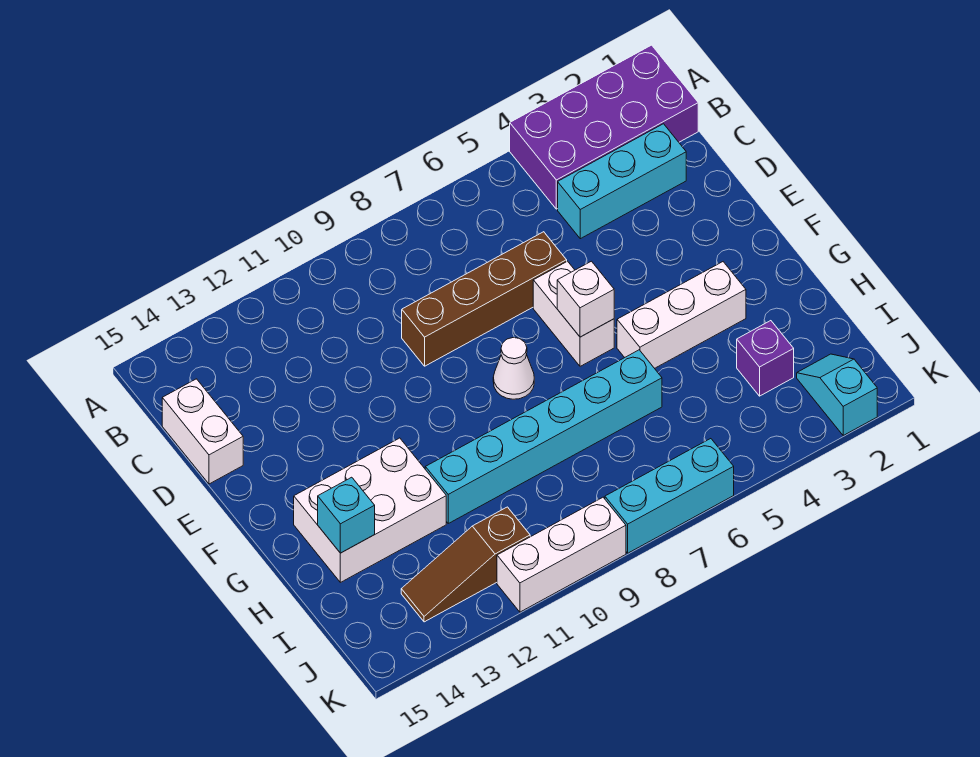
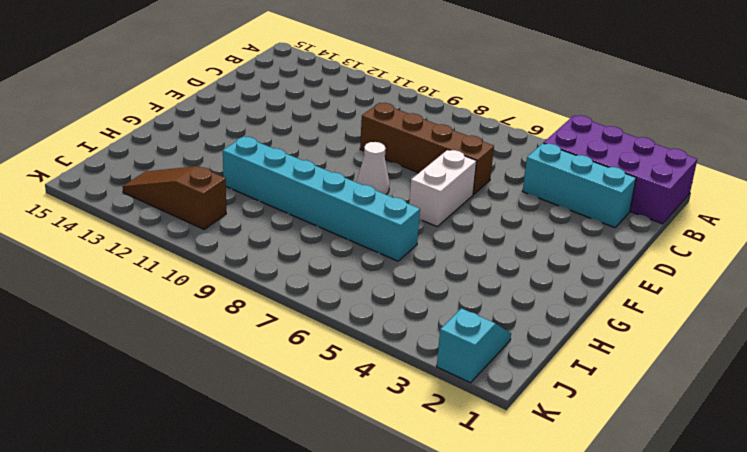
none -> white 1x2 brick [162,379,243,484]
none -> white 1x3 brick [617,262,746,368]
none -> white 2x3 brick [294,438,446,582]

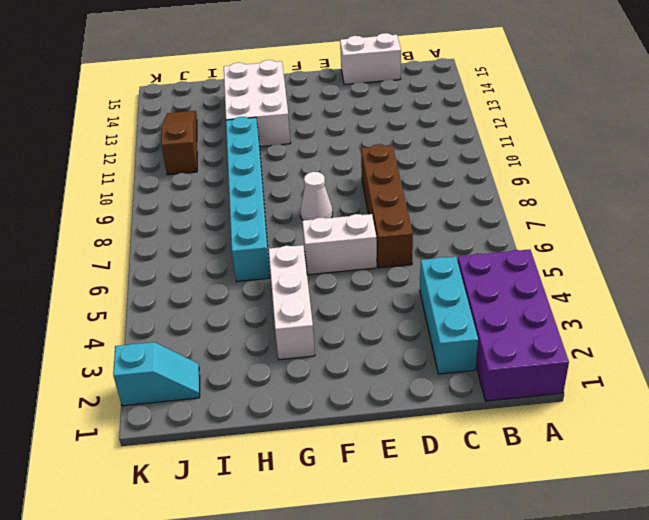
none -> purple 1x1 brick [737,321,794,396]
none -> cyan 1x3 brick [605,439,734,553]
none -> white 1x3 brick [497,497,626,612]

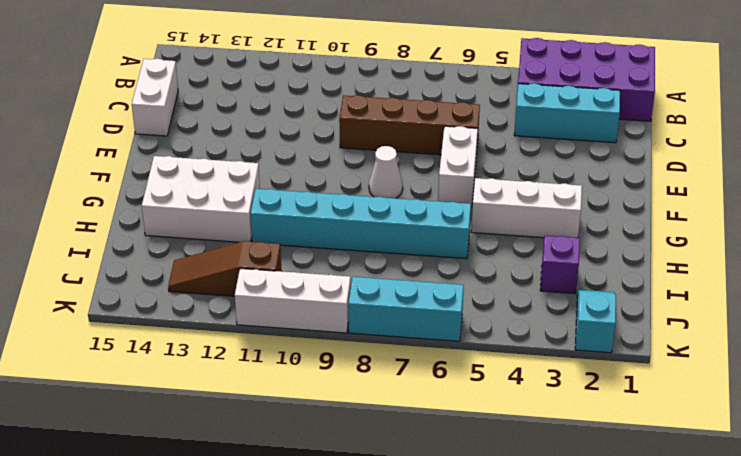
none -> white 1x1 brick [557,261,614,337]
none -> cyan 1x1 brick [318,477,375,553]

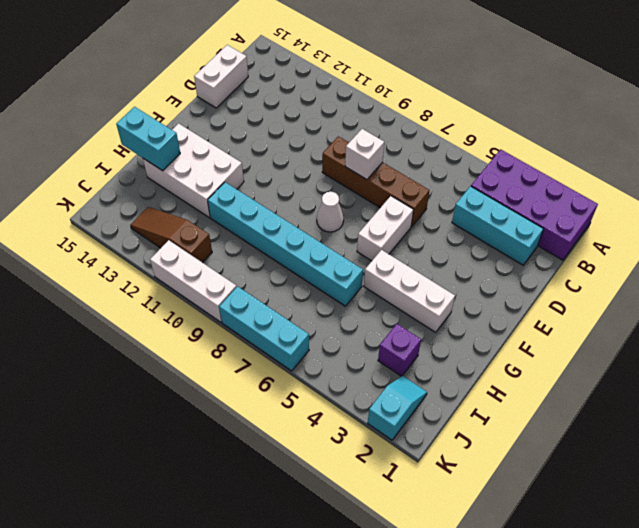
white 1x1 brick [345,129,384,180] -> white 1x1 brick moved to [557,261,614,337]
cyan 1x2 brick [116,107,180,171] -> cyan 1x1 brick [318,477,375,553]

